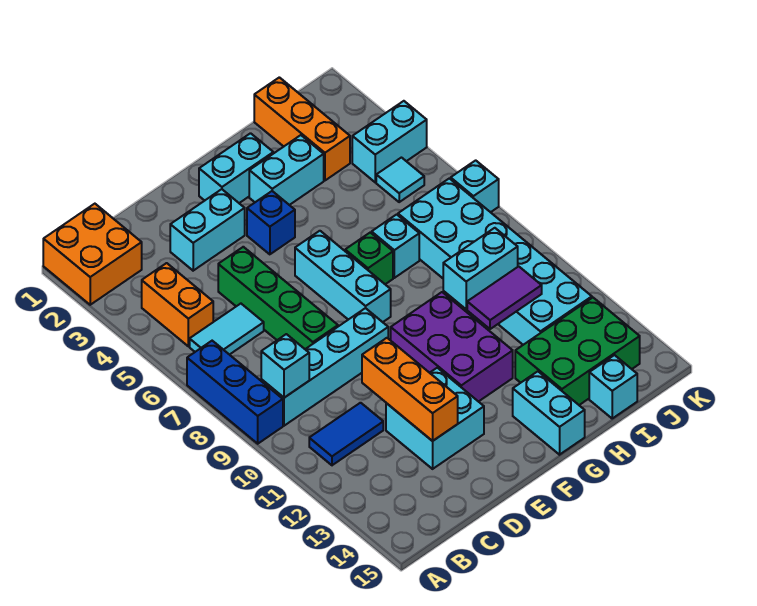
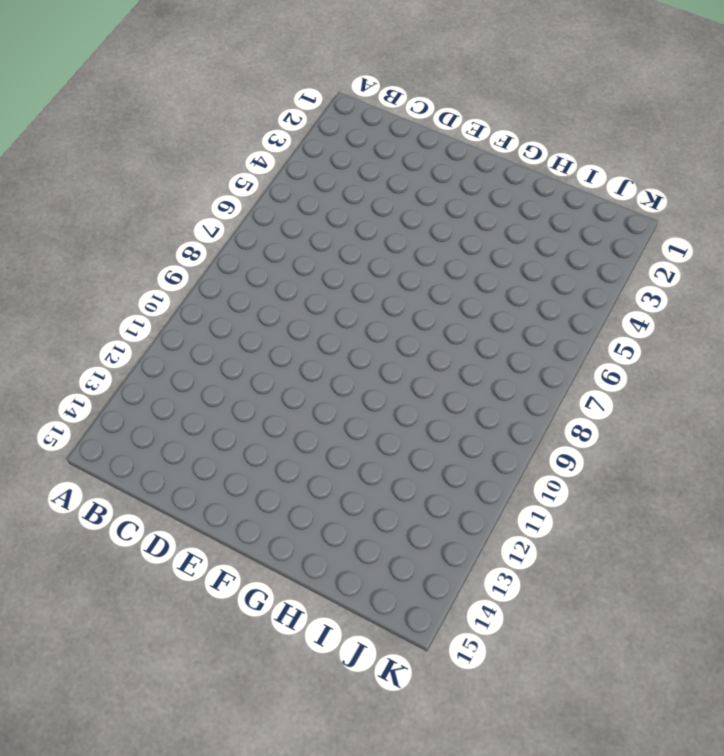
none -> orange 2x2 brick [43,204,142,305]
none -> blue 1x3 brick [187,341,283,444]
none -> orange 1x2 brick [142,263,213,346]

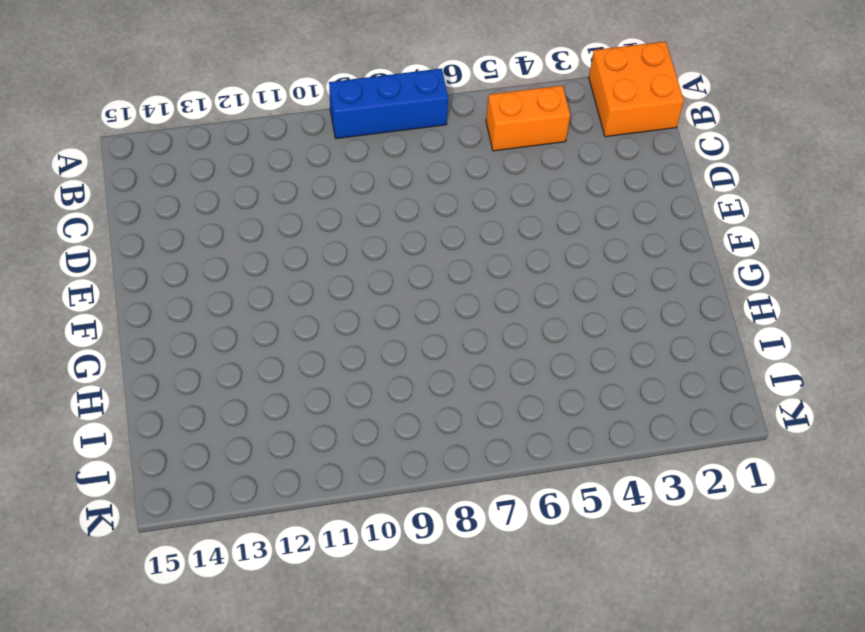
none -> cyan 1x2 tile [190,304,264,355]
none -> cyan 1x4 brick [261,308,388,426]
none -> blue 1x2 tile [309,403,383,465]

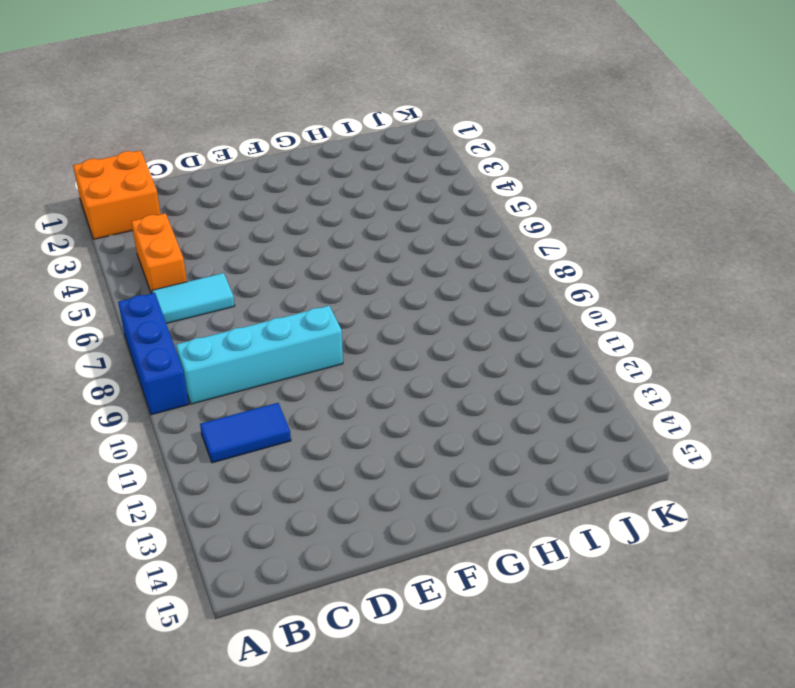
none -> cyan 1x2 brick [170,189,245,271]
none -> green 1x4 brick [218,247,338,349]
none -> cyan 2x2 brick [386,368,484,469]

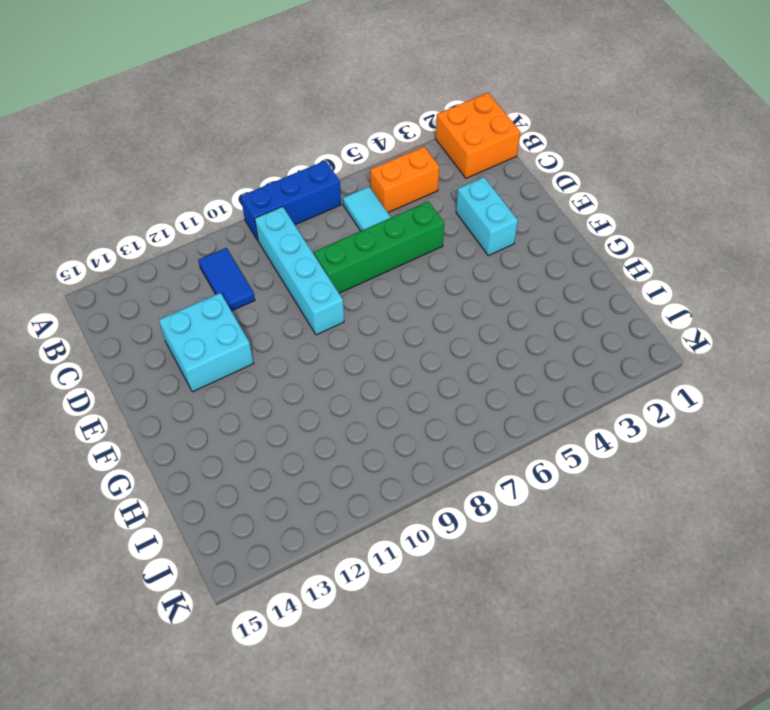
none -> cyan 1x2 brick [199,133,273,203]
none -> blue 1x1 brick [247,191,295,254]
none -> cyan 1x3 brick [295,231,391,322]

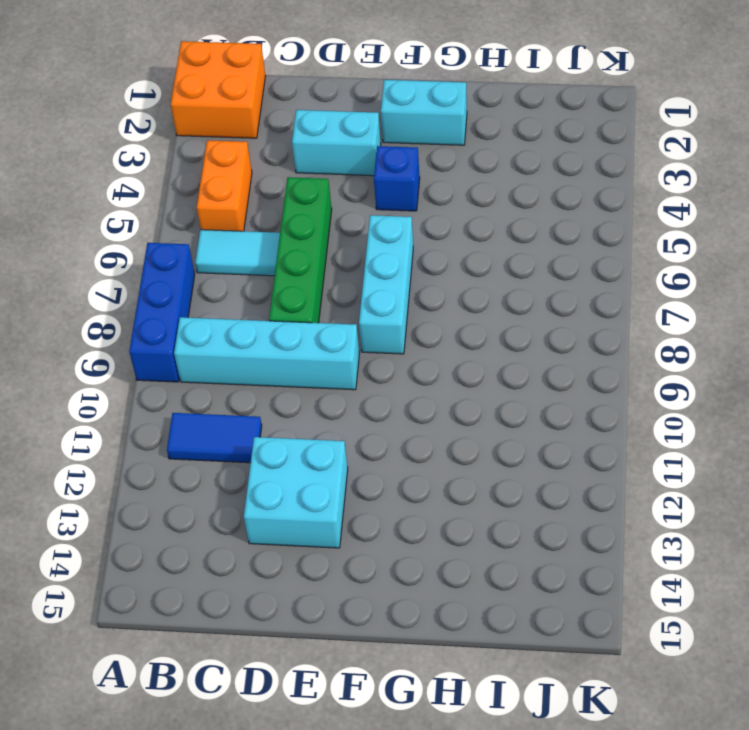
none -> purple 2x3 brick [391,292,513,402]
none -> cyan 1x2 brick [249,135,324,205]
none -> green 1x1 brick [345,232,393,284]

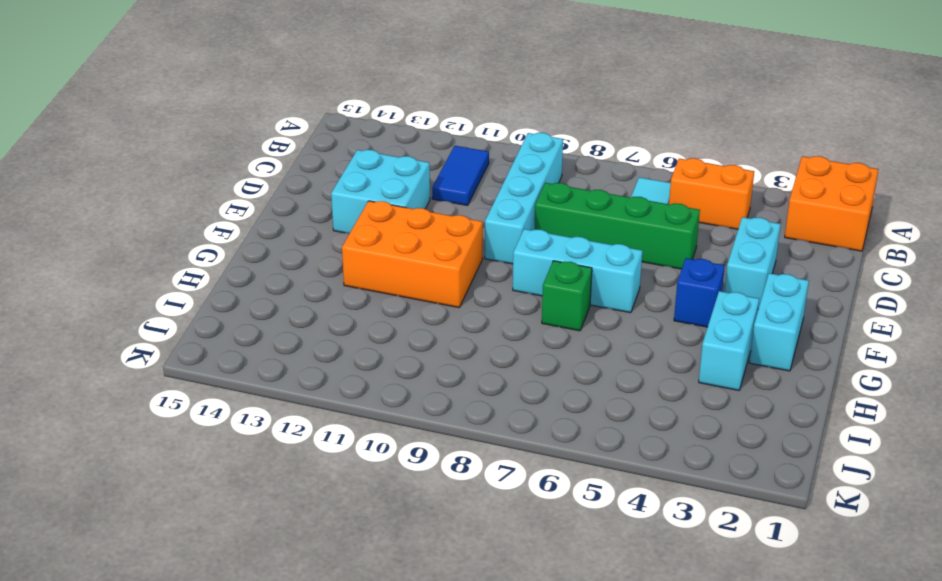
orange 2x3 brick [342,201,483,307] -> purple 2x3 brick [391,292,513,402]
none -> blue 1x3 brick [187,341,283,444]
none -> cyan 1x2 brick [513,371,585,455]
none -> cyan 1x1 brick [372,214,419,278]

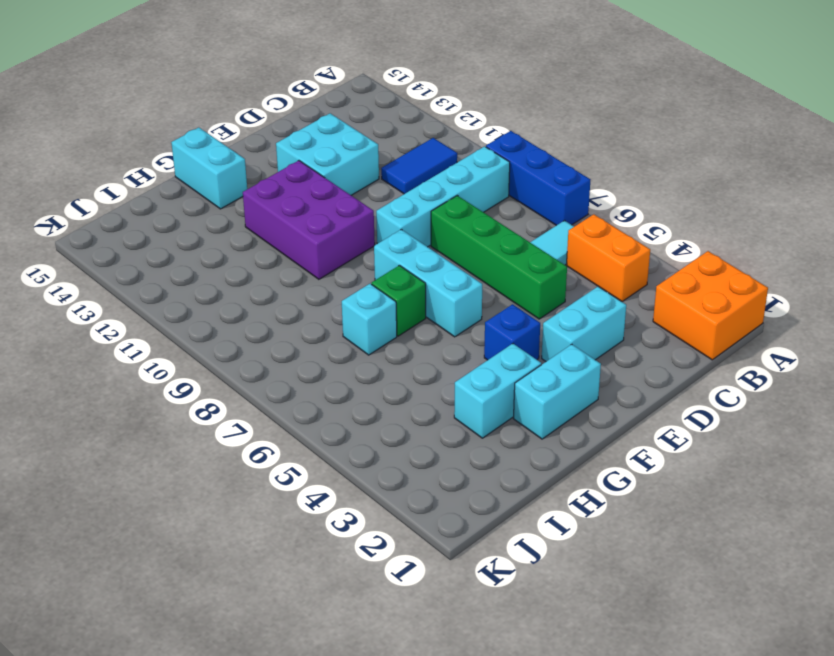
none -> green 2x3 brick [515,298,640,405]
none -> orange 1x3 brick [254,77,350,180]
none -> cyan 2x6 brick [398,178,592,345]

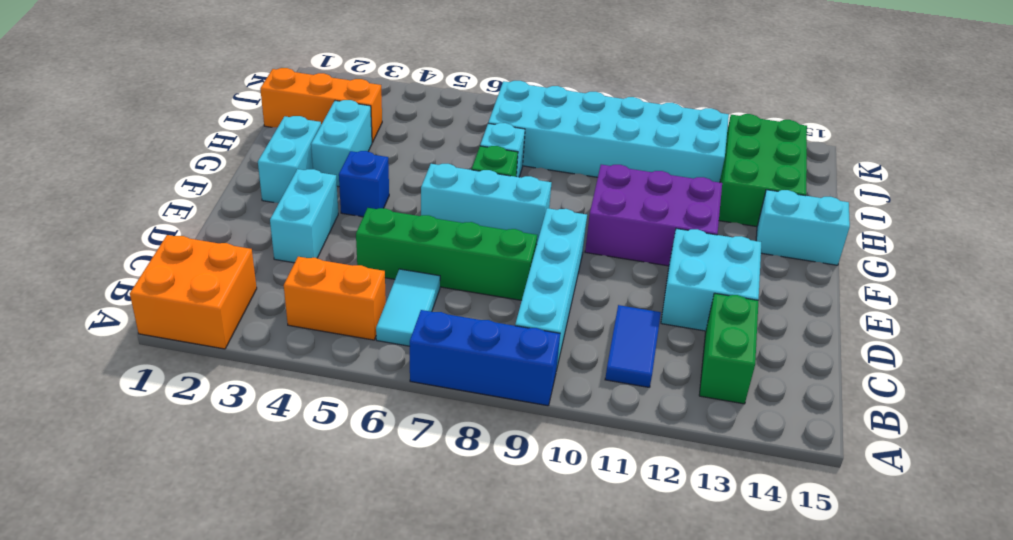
green 1x2 brick [699,293,759,404] -> none
none -> cyan 1x1 brick [589,355,637,418]
none -> cyan 1x2 brick [352,101,427,182]
none -> cyan 1x1 tile [376,158,424,202]

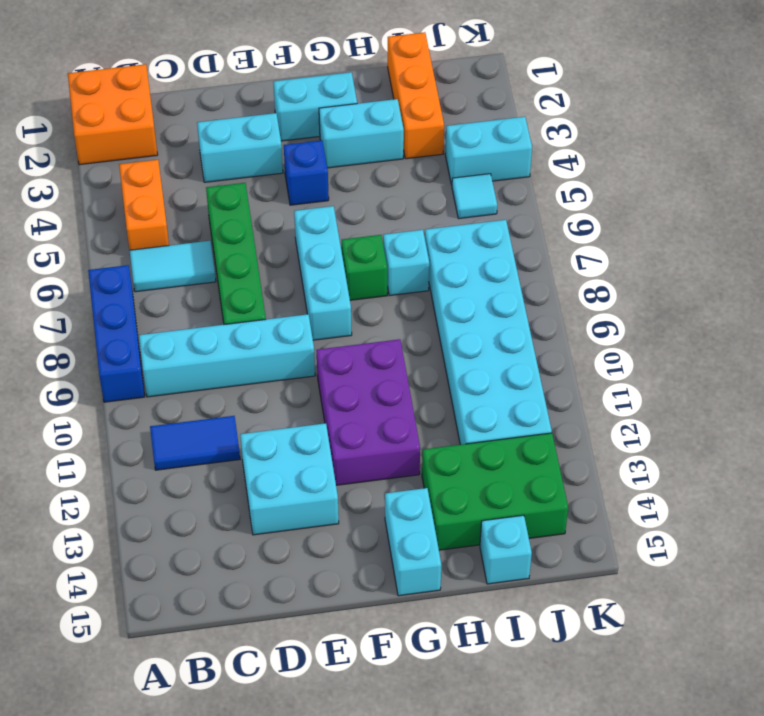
none -> cyan 1x1 brick [451,160,499,212]
none -> cyan 1x1 brick [261,334,309,398]
none -> orange 1x3 brick [362,338,458,441]

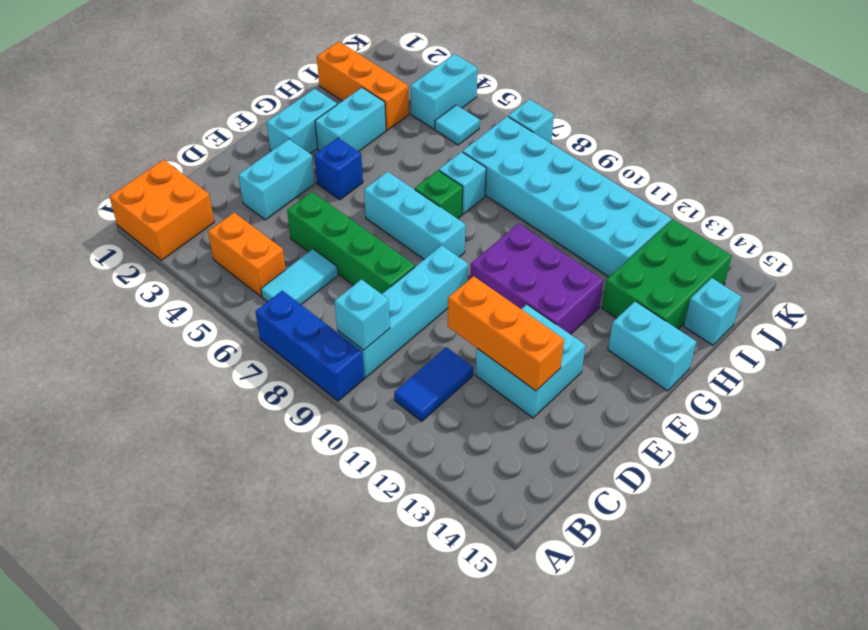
none -> cyan 1x2 brick [443,228,518,309]
none -> purple 1x2 tile [467,266,542,329]

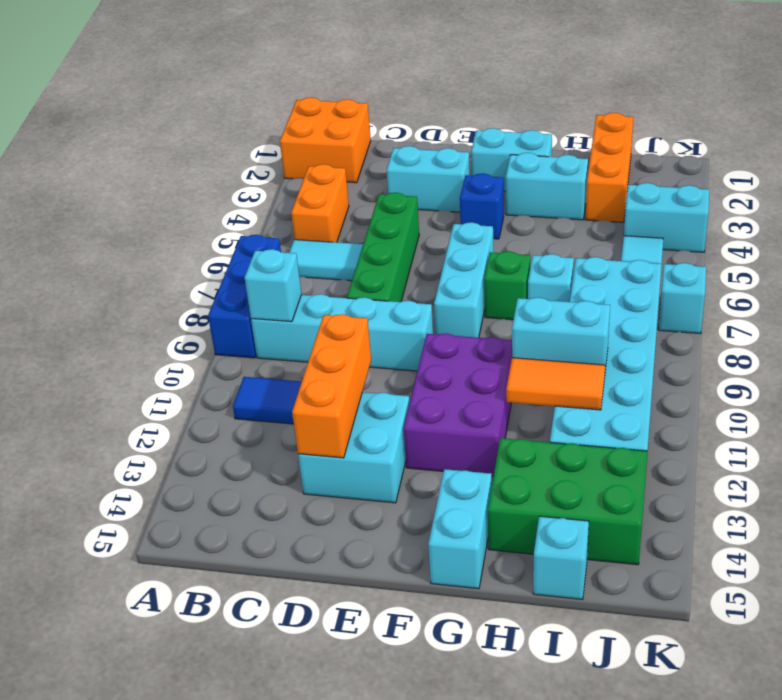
orange 1x2 tile [506,358,605,410] -> purple 1x2 tile [467,266,542,329]

